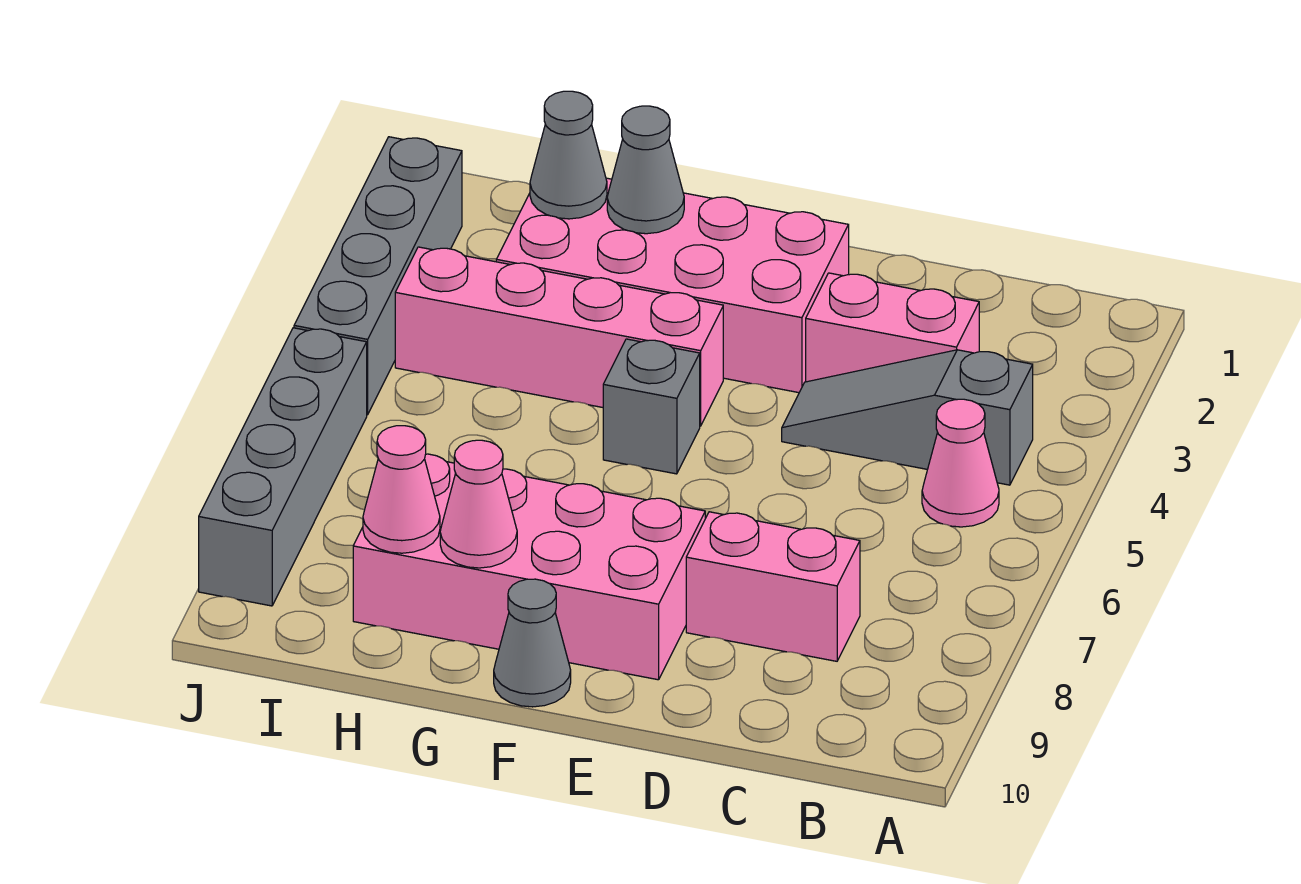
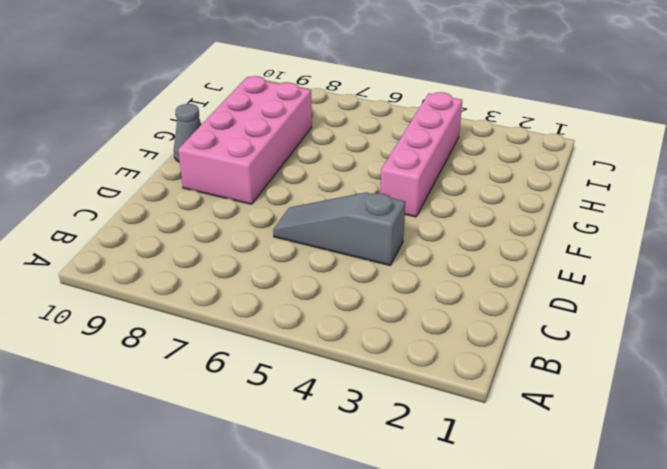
grey 1x3 slope [273,193,405,265] -> grey 1x3 slope turned to [782,350,1033,485]
none -> pink 1x1 cone [922,399,999,527]
none -> pink 1x2 brick [806,273,979,382]
none -> pink 1x2 brick [686,512,860,661]

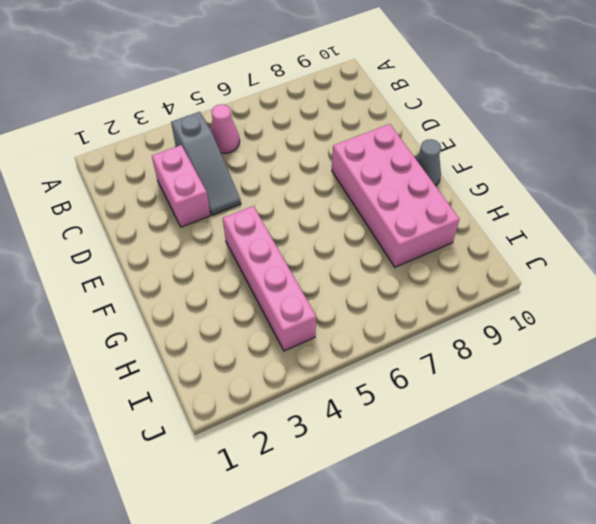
none -> pink 1x2 brick [686,512,860,661]
none -> pink 2x4 brick [496,178,849,393]
none -> grey 1x1 brick [603,339,700,474]

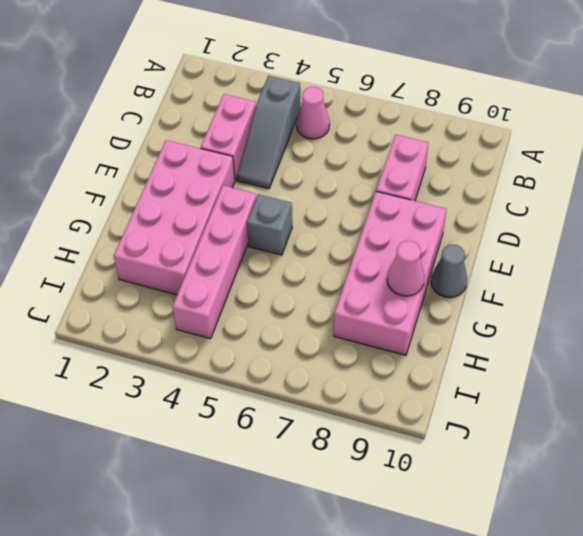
none -> grey 1x4 brick [294,137,462,415]
none -> grey 1x4 brick [199,328,367,606]
none -> grey 1x1 cone [607,106,684,234]

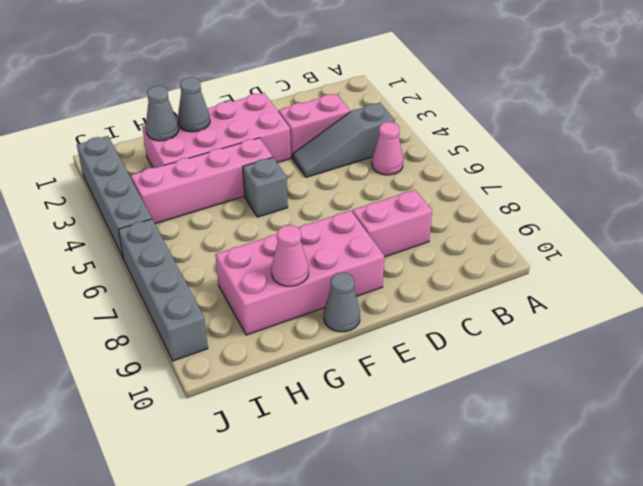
none -> pink 1x1 cone [363,426,440,553]

